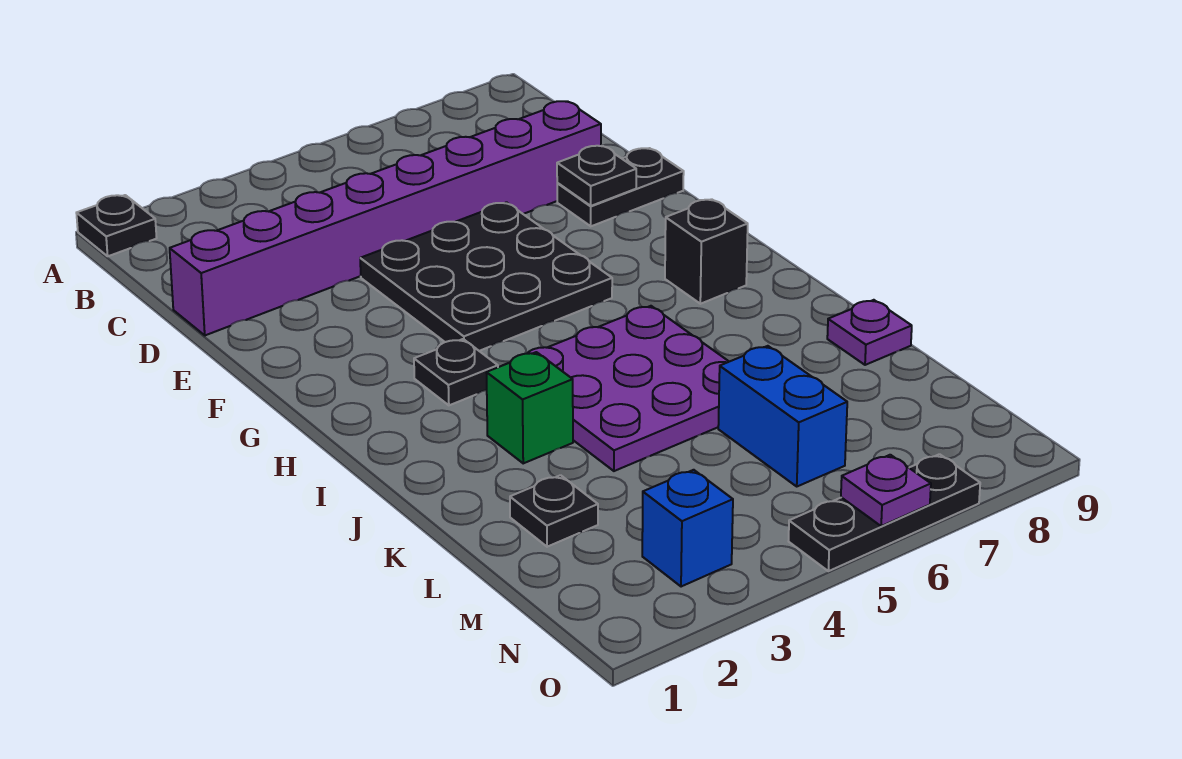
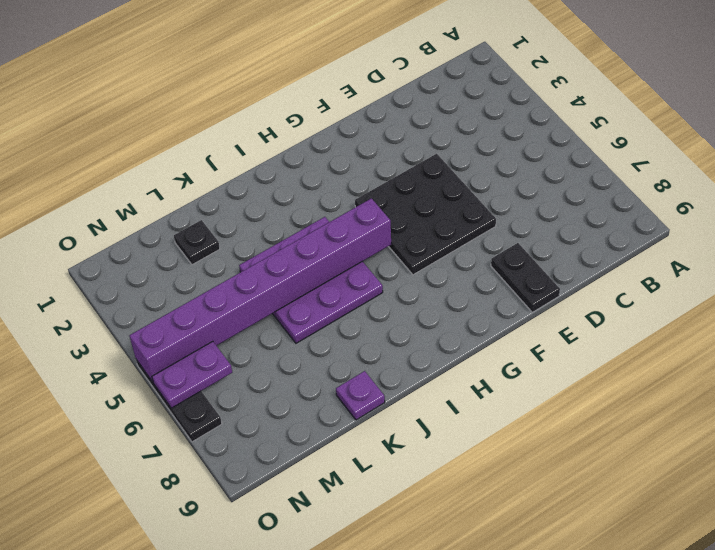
purple 1x8 brick [129,198,391,382] -> purple 1x8 brick turned to [170,101,601,335]
purple 1x2 plate [152,341,232,408] -> purple 1x1 plate [841,455,931,526]
none -> black 1x1 plate [76,195,157,256]
none -> black 1x1 plate [414,339,498,405]
none -> black 1x1 brick [665,199,748,304]

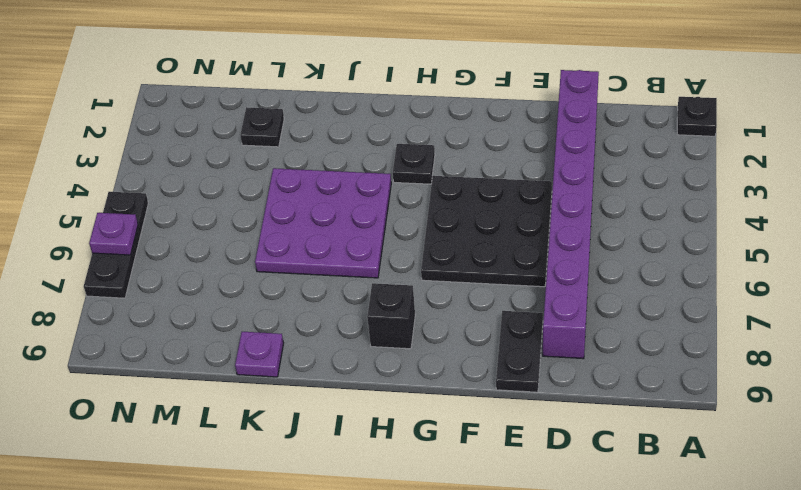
none -> green 1x1 brick [486,352,573,463]
none -> blue 1x2 brick [718,346,847,486]
none -> blue 1x1 brick [642,470,733,587]

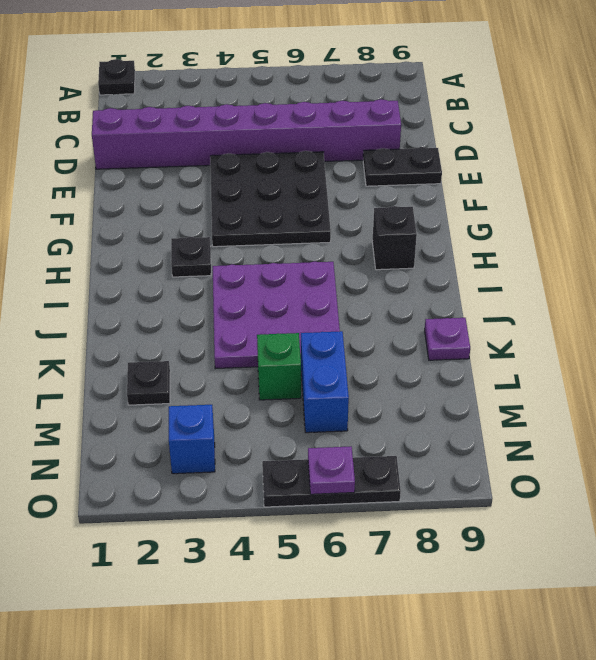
green 1x1 brick [257,333,301,400] -> green 1x1 brick moved to [486,352,573,463]
none -> black 1x1 plate [557,146,636,206]

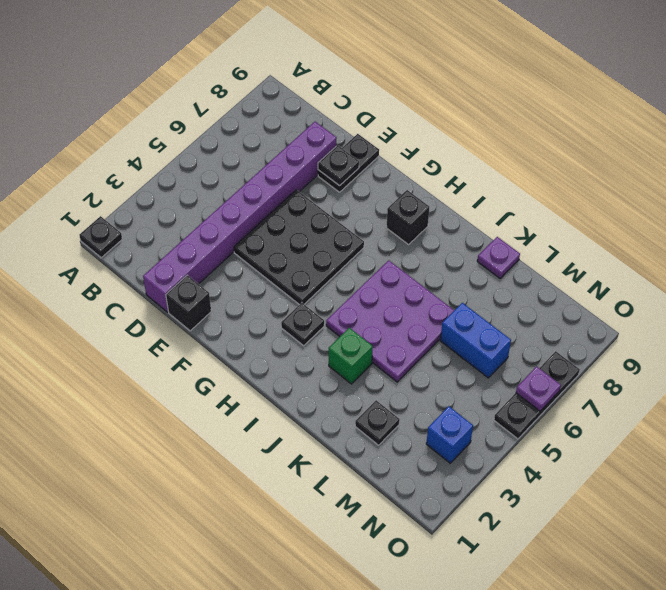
black 1x1 brick [166,275,211,331] -> none

